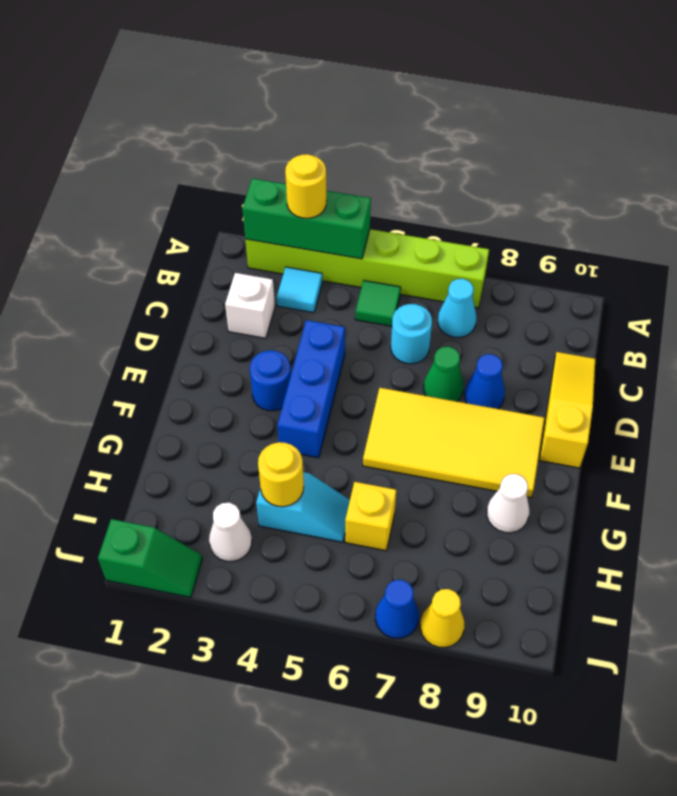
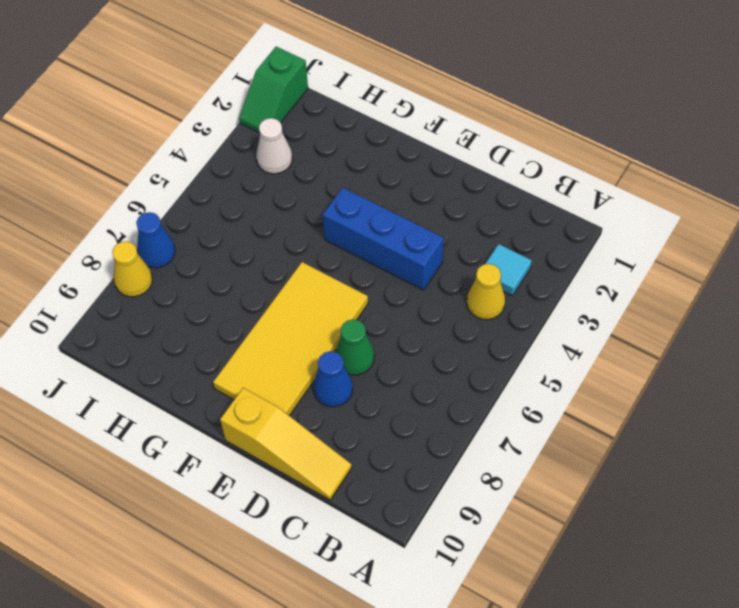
yellow 1x1 cone [467,264,505,320] -> none
none -> lime 1x6 brick [245,229,489,308]
none -> green 1x1 tile [355,281,401,326]
none -> cyan 1x1 cone [438,279,476,337]

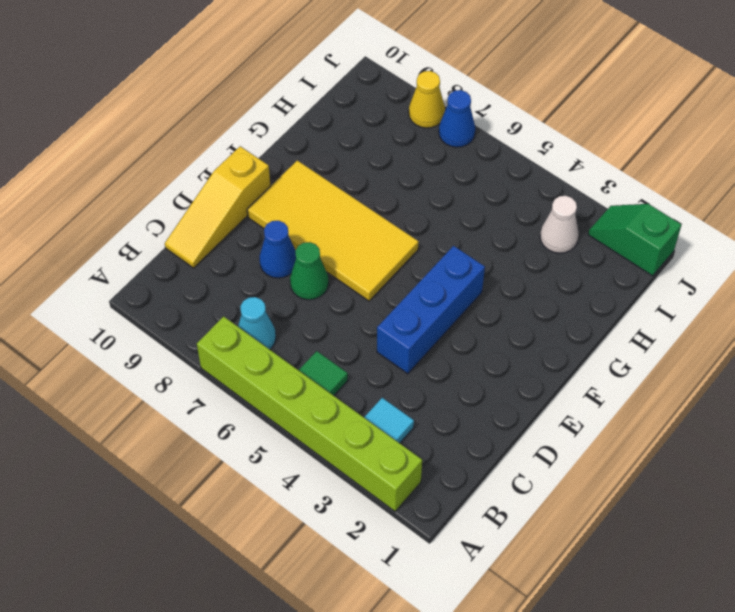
none -> white 1x1 brick [225,273,275,338]
none -> cyan 1x1 round brick [391,304,432,364]
none -> blue 1x1 round brick [250,350,291,411]

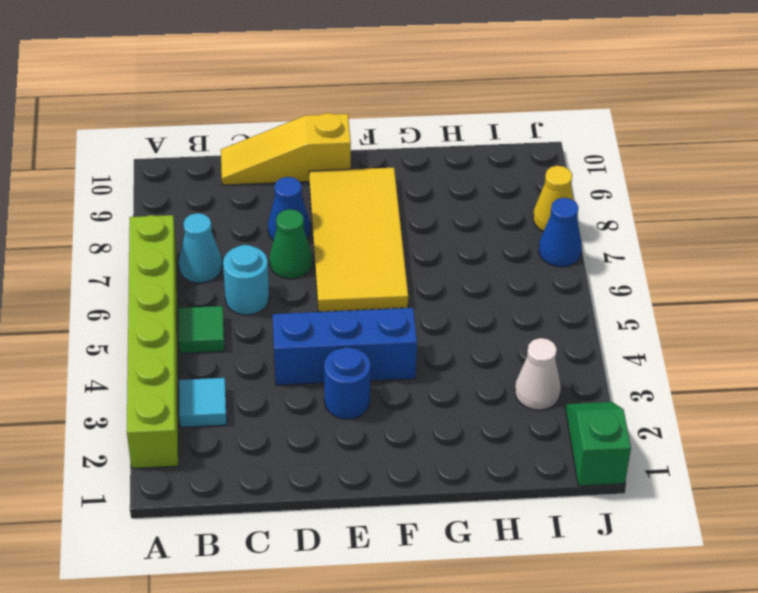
none -> white 1x1 brick [225,273,275,338]
none -> white 1x1 cone [487,474,529,533]
none -> cyan 1x2 slope [256,472,350,542]

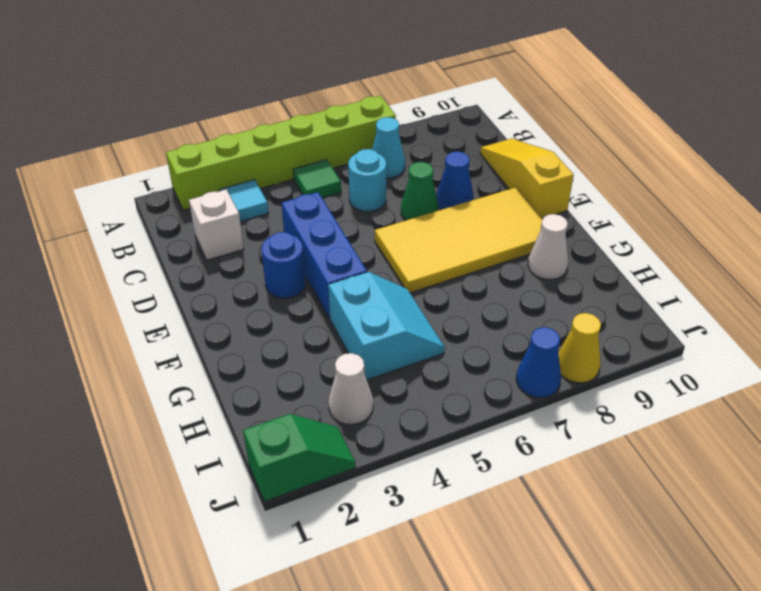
cyan 2x2 slope [328,272,445,380] -> cyan 1x2 slope [256,472,350,542]
none -> yellow 1x1 brick [345,482,396,551]
none -> green 1x3 brick [242,178,371,259]
none -> yellow 1x1 round brick [258,442,304,507]

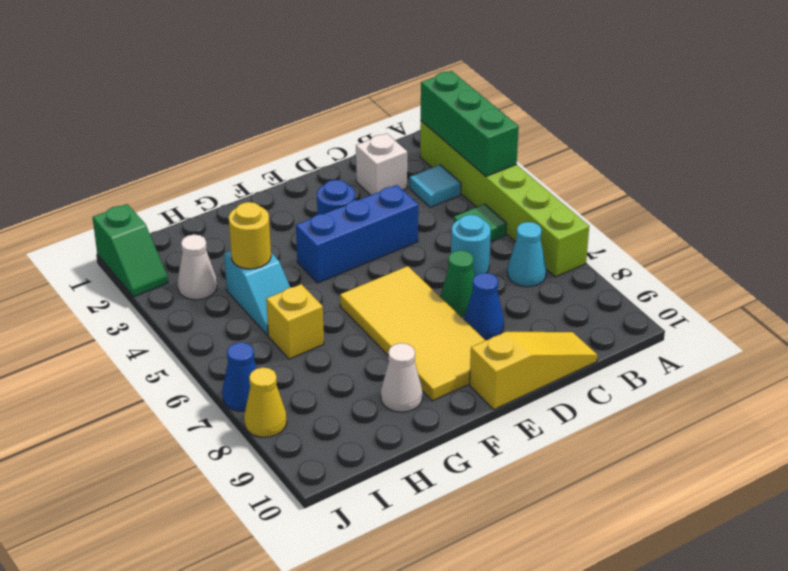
none -> yellow 1x1 round brick [285,154,326,218]

